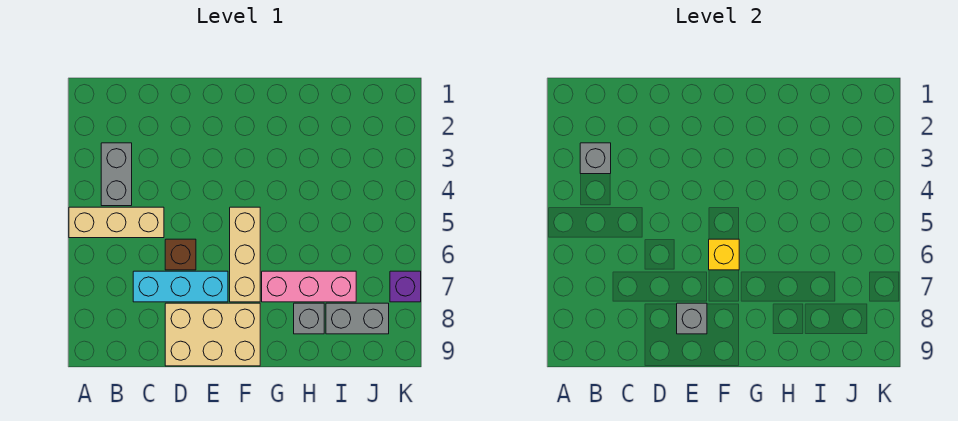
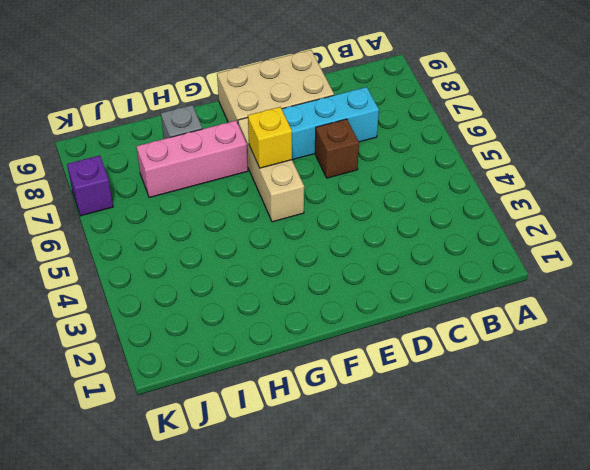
none -> tan 1x3 brick [69,207,164,238]
none -> grey 1x2 brick [101,143,132,206]
none -> grey 1x2 brick [326,303,389,334]

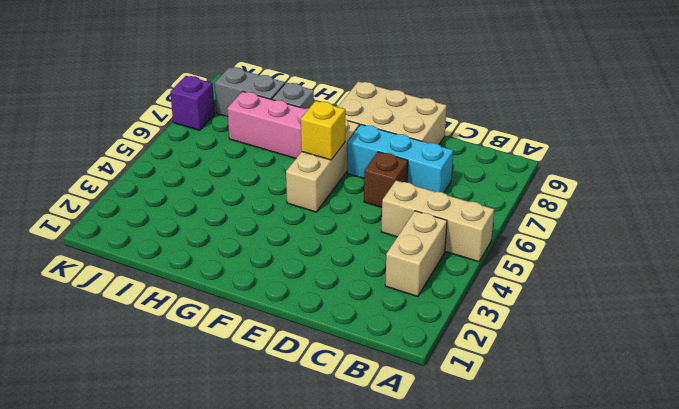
tan 1x2 brick [385,211,447,297] -> grey 1x2 brick [101,143,132,206]
none -> grey 1x1 brick [580,143,611,174]
none -> grey 1x1 brick [677,303,707,334]

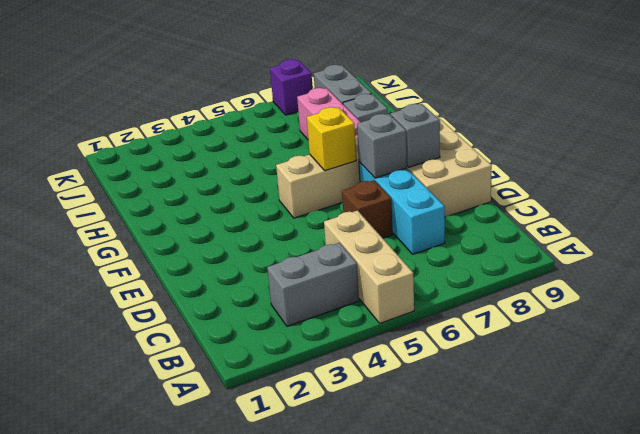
grey 1x1 brick [357,114,407,178] -> grey 1x1 brick moved to [580,143,611,174]

